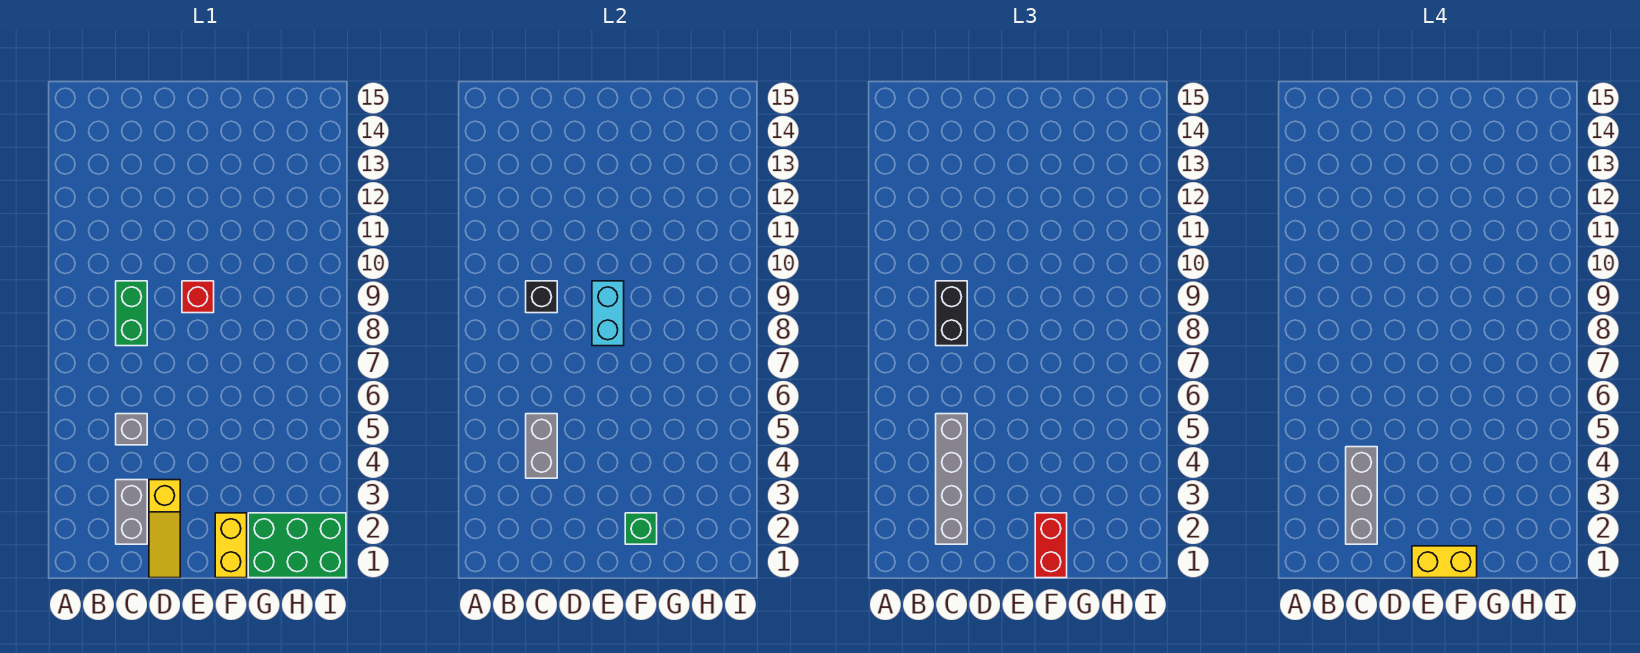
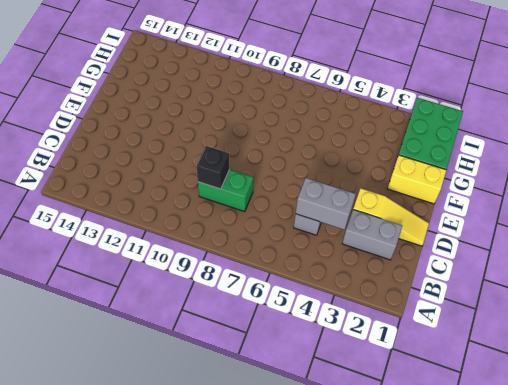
none -> red 1x1 brick [182,281,214,313]
none -> cyan 1x2 brick [592,281,624,346]
none -> green 1x1 brick [625,513,657,544]

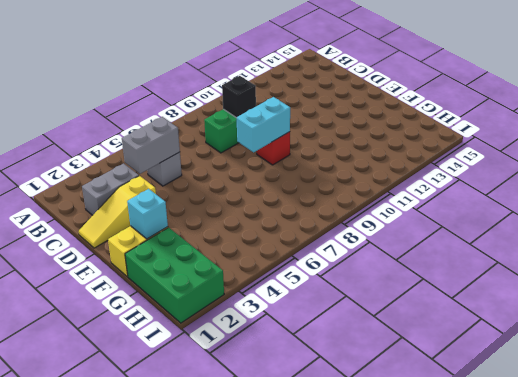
cyan 1x1 brick [127,189,168,239] -> green 1x1 brick [625,513,657,544]
none -> grey 1x4 brick [936,414,967,544]
none -> black 1x2 brick [936,281,967,346]
none -> red 1x2 brick [1035,513,1067,578]

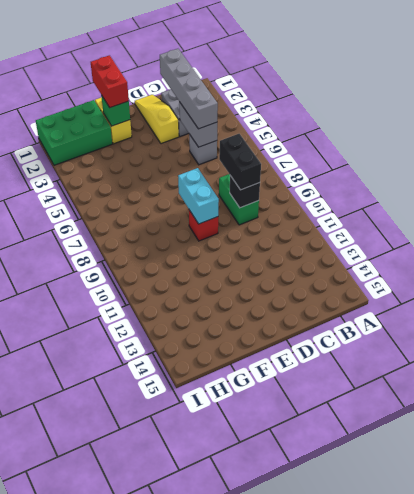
none -> grey 1x3 brick [1346,447,1377,544]
none -> yellow 1x2 brick [1412,546,1477,578]

